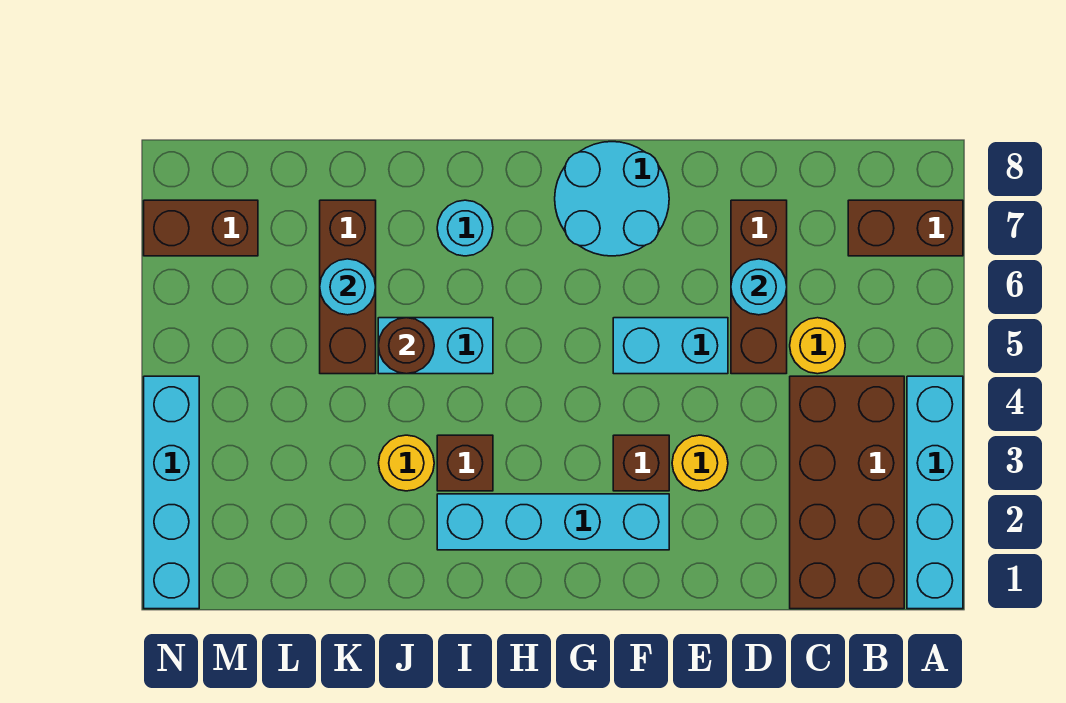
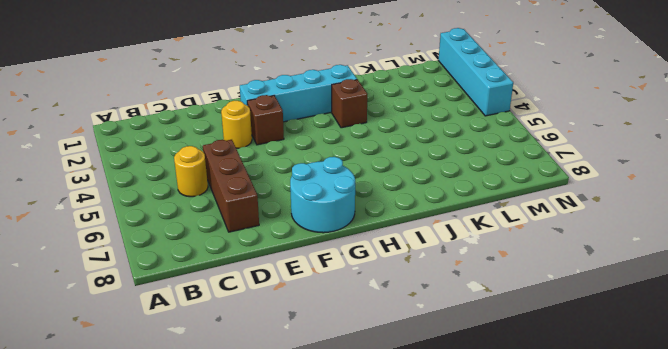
none -> cyan 1x4 brick [907,376,963,609]
none -> brown 1x2 brick [848,200,963,256]
none -> brown 2x4 brick [790,376,904,609]

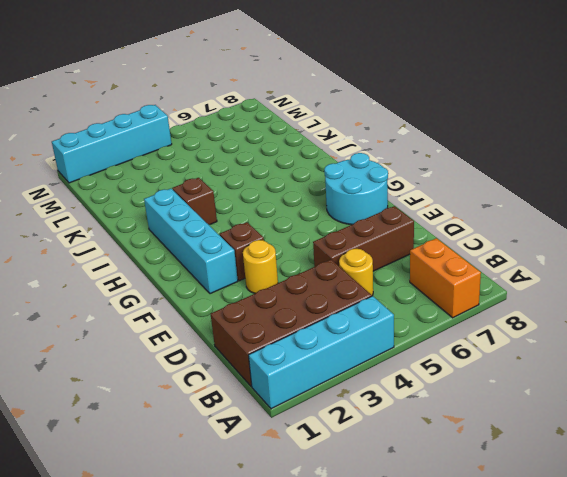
orange 1x2 brick [410,238,481,318] -> brown 1x2 brick [848,200,963,256]
none -> cyan 1x2 brick [613,318,728,374]
none -> cyan 1x2 brick [378,318,493,374]
none -> cyan 1x1 round brick [437,200,493,256]

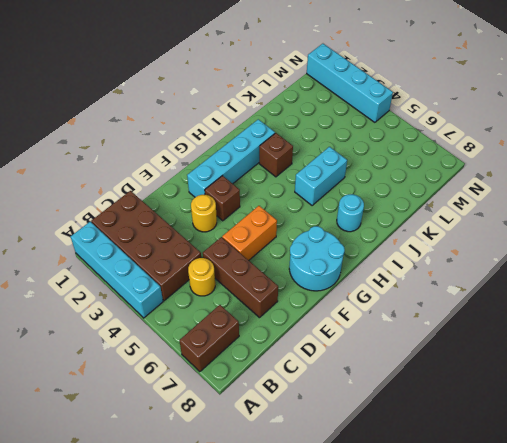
orange 1x2 brick [222,206,277,260] -> cyan 1x2 brick [613,318,728,374]
none -> yellow 1x1 round brick [378,435,434,491]
none -> brown 1x3 brick [320,200,376,374]
none -> brown 1x2 brick [144,200,258,256]

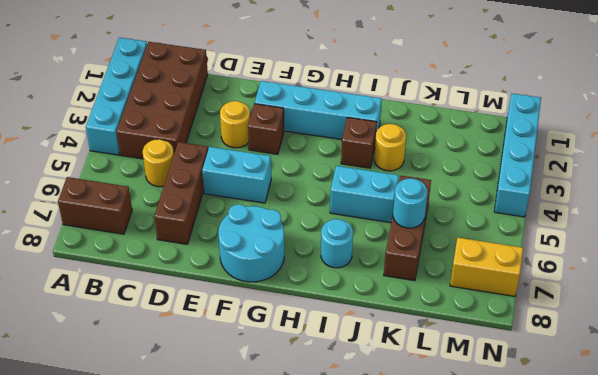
yellow 1x2 brick [450,238,523,296] -> brown 1x2 brick [144,200,258,256]
none -> cyan 1x1 round brick [731,259,787,315]
none -> brown 1x1 round brick [378,318,434,374]

